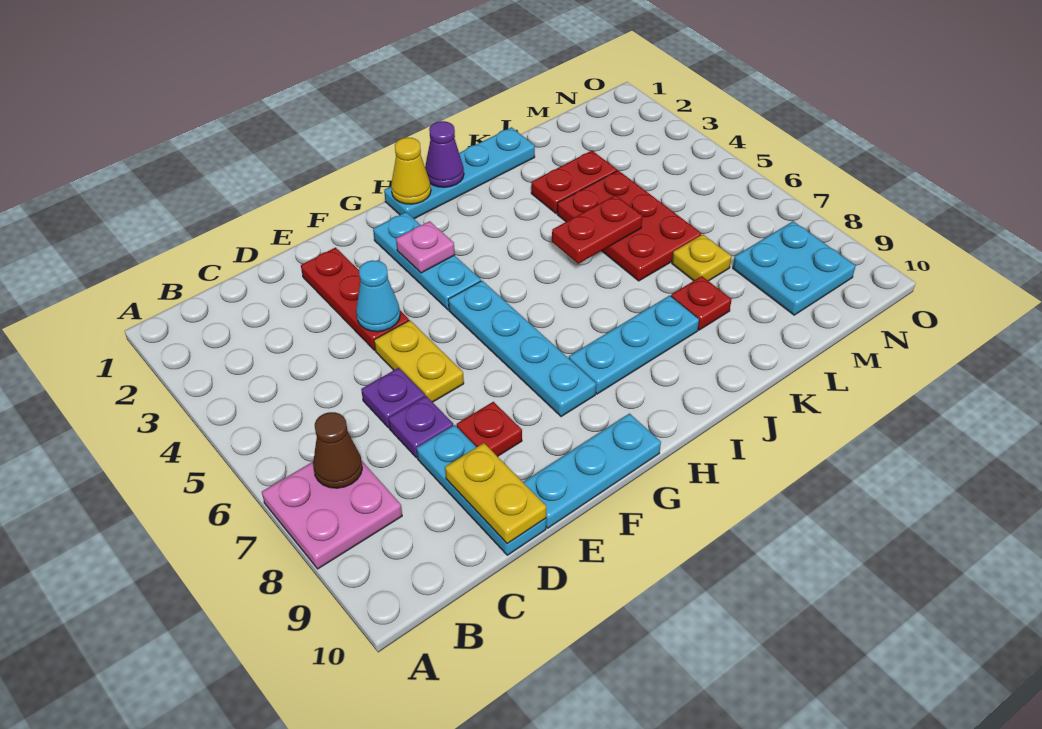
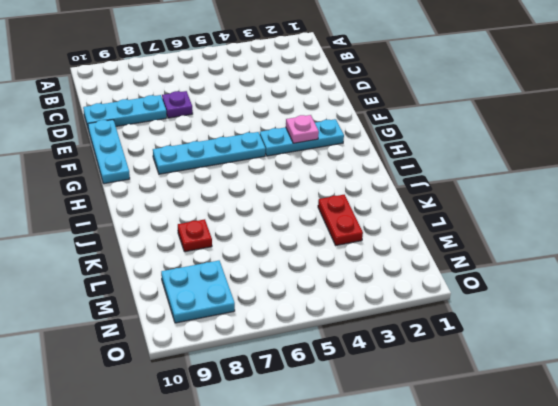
none -> pink 2x2 plate [262,461,402,569]
none -> purple 1x1 plate [361,368,425,428]
none -> red 1x3 plate [301,248,409,350]

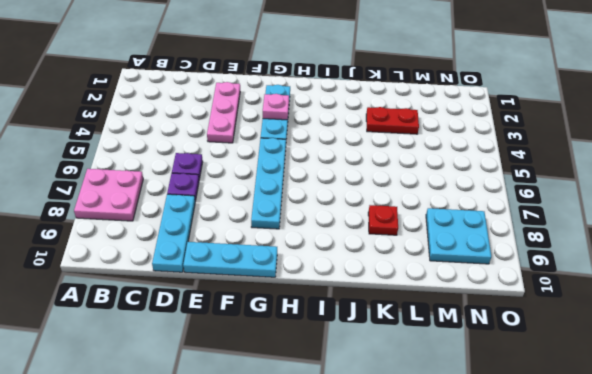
pink 1x3 plate [207,82,240,143] -> red 1x3 plate [301,248,409,350]
none -> yellow 1x2 plate [374,320,464,402]
none -> red 1x1 plate [457,402,522,457]
none -> cyan 1x4 plate [384,127,535,219]

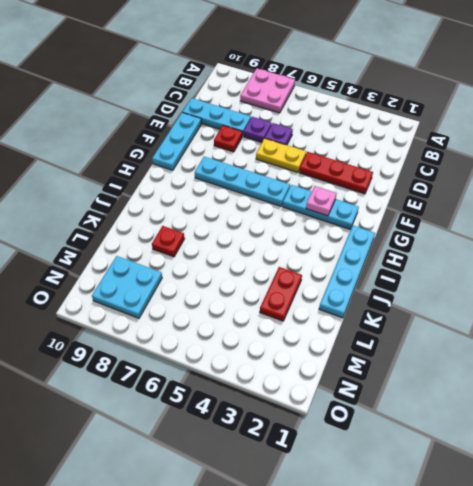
none -> cyan 1x3 plate [569,295,699,394]
none -> red 2x3 plate [557,170,701,281]
none -> yellow 1x1 plate [672,235,732,281]

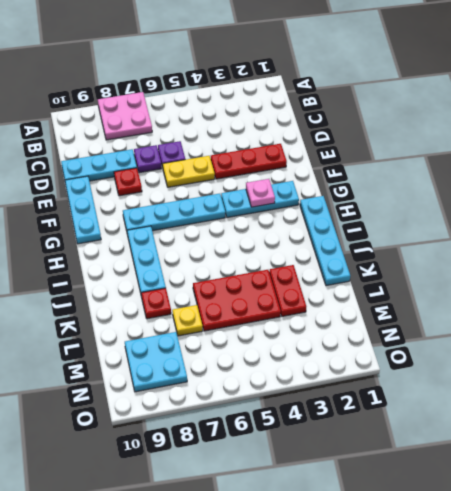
none -> brown 1x1 cone [313,412,362,488]
none -> yellow 1x2 plate [445,443,546,544]
none -> cyan 1x1 cone [356,260,400,332]

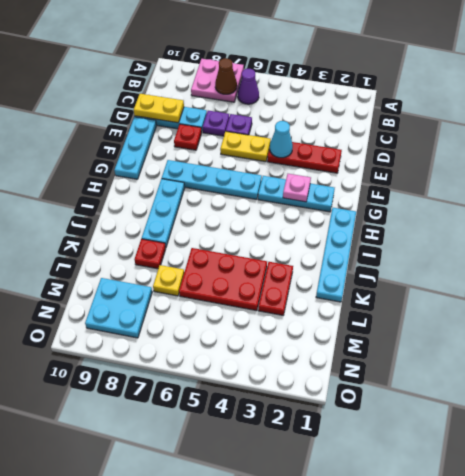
purple 1x1 cone [238,69,259,104] -> purple 1x1 cone moved to [425,121,464,187]
none -> yellow 1x1 cone [391,138,431,204]
none -> red 1x2 plate [552,195,643,264]

